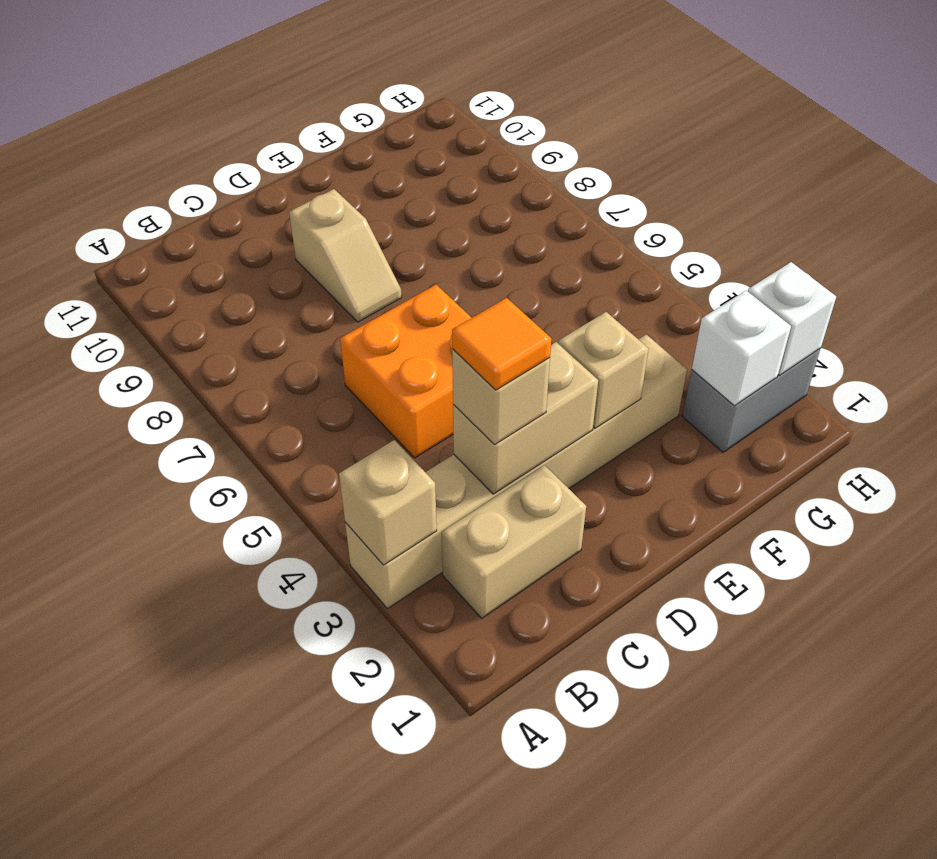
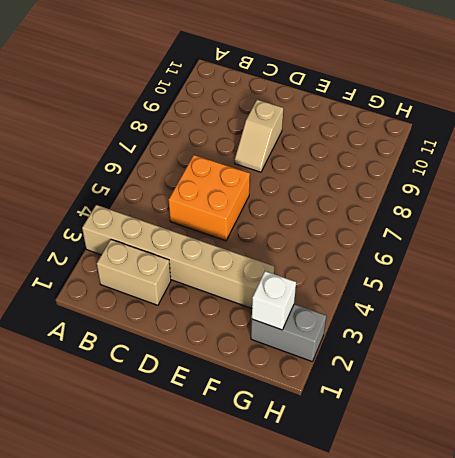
none -> tan 1x1 brick [339,440,437,565]
none -> tan 1x2 brick [453,342,598,494]
none -> tan 1x1 brick [558,312,649,428]

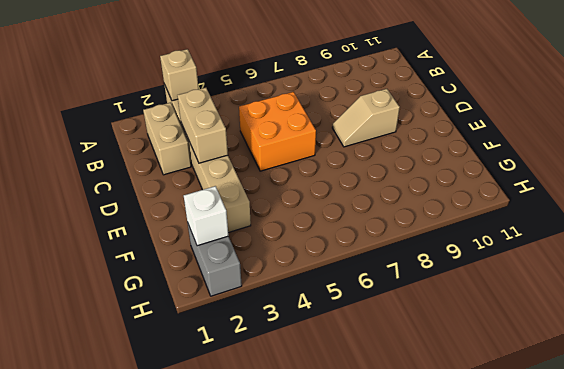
none -> tan 1x1 brick [558,312,649,428]
none -> white 1x1 brick [748,262,836,375]
none -> tan 1x1 brick [452,349,550,445]

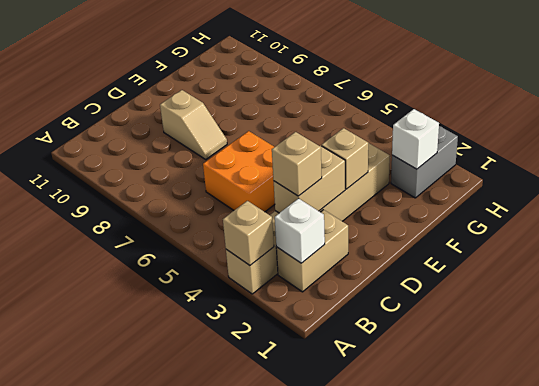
white 1x1 brick [275,198,325,263] -> white 1x1 brick moved to [748,262,836,375]
none -> orange 1x1 tile [452,298,551,390]

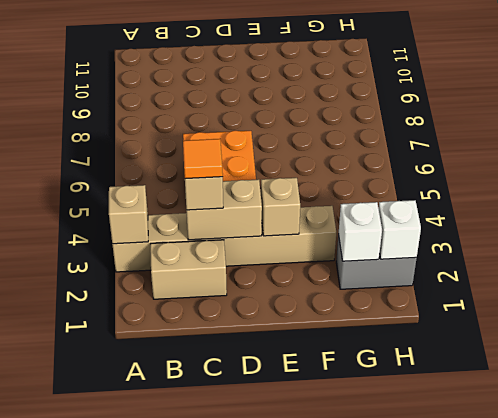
none -> tan 1x2 slope [289,189,402,322]

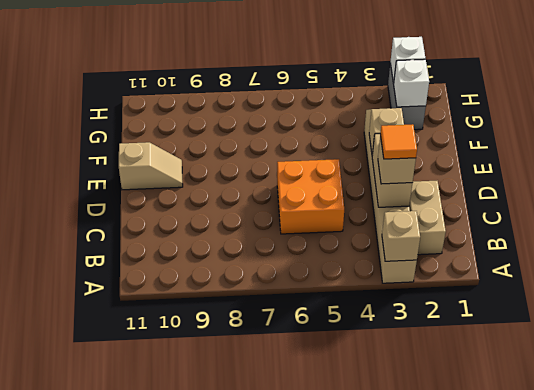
tan 1x2 slope [119,142,183,190] -> tan 1x2 slope moved to [289,189,402,322]

